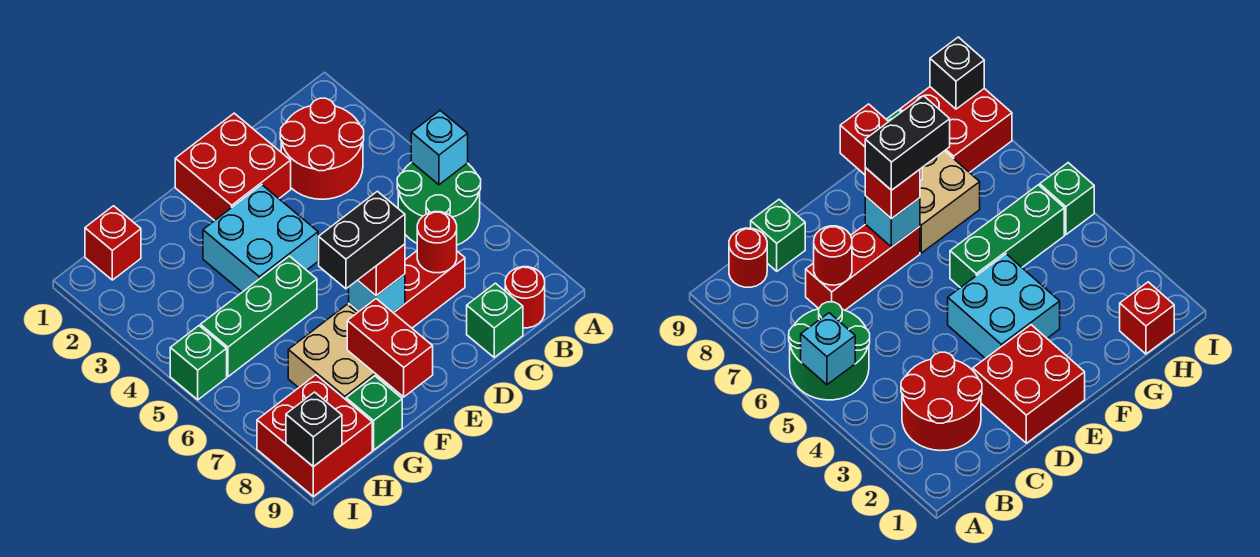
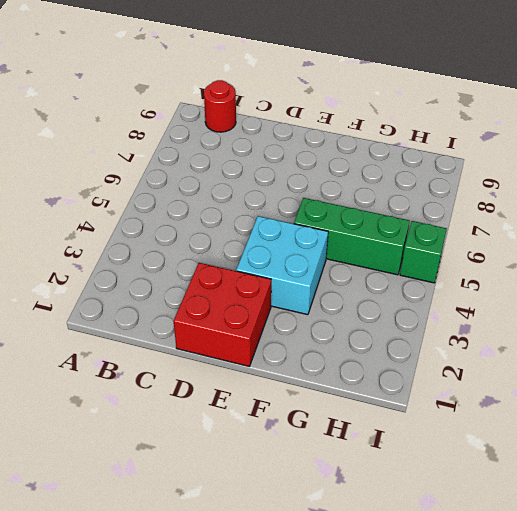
none -> green 2x2 round brick [397,162,481,245]
none -> red 2x2 round brick [280,98,364,199]
none -> red 1x3 brick [349,251,465,328]

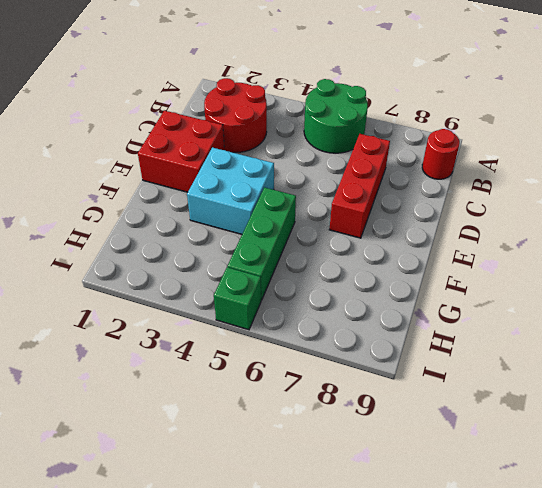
none -> green 1x1 brick [467,283,523,357]
none -> tan 2x2 brick [288,304,393,400]
none -> green 1x1 brick [346,376,402,450]

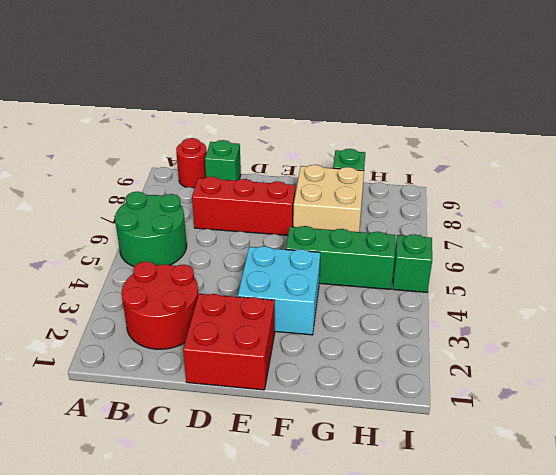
none -> red 1x1 brick [85,206,141,280]
none -> red 2x2 brick [257,375,372,496]
none -> cyan 1x1 brick [411,111,468,185]

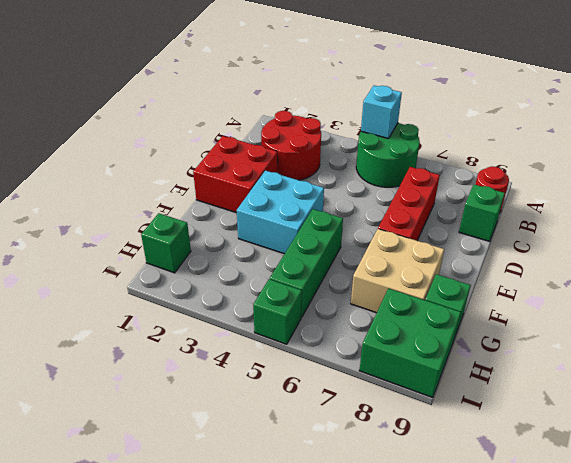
green 1x1 brick [141,213,191,273] -> red 1x1 brick [85,206,141,280]
green 2x2 brick [359,288,461,398] -> red 2x2 brick [257,375,372,496]
none -> red 1x1 round brick [417,212,457,273]
none -> cyan 1x1 brick [349,274,405,313]
none -> red 1x2 brick [347,299,433,397]

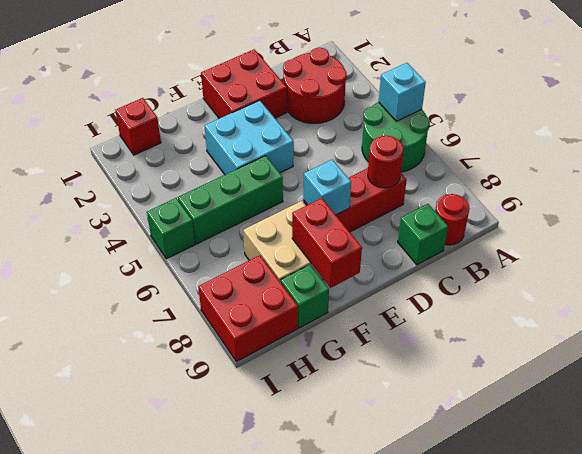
none -> black 1x1 brick [286,392,342,467]
none -> red 1x1 brick [358,244,405,296]
none -> black 1x2 brick [318,191,405,289]

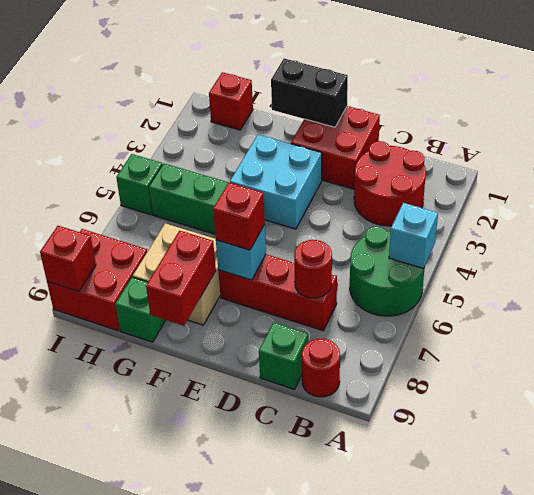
black 1x2 brick [271,58,348,127] -> black 1x2 brick moved to [318,191,405,289]
red 1x1 brick [40,226,96,292] -> black 1x1 brick [286,392,342,467]

